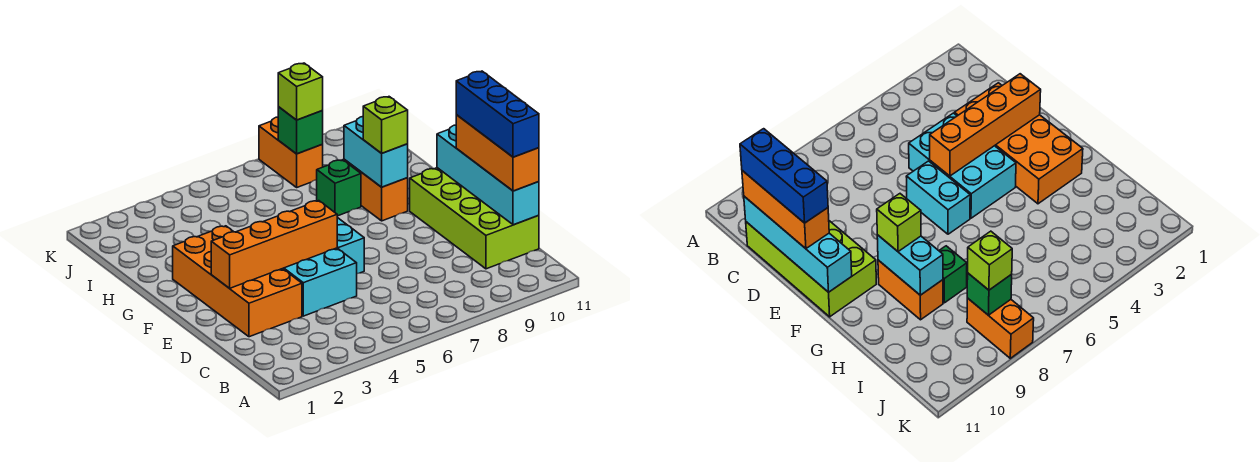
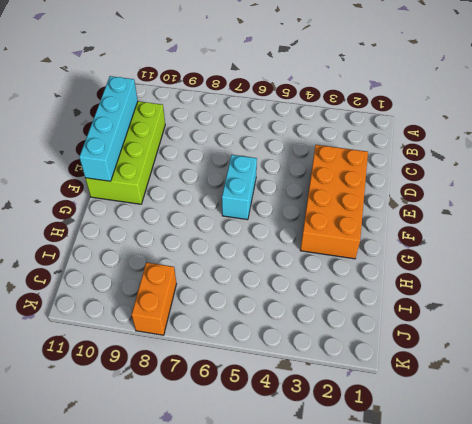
none -> cyan 2x3 brick [283,248,357,316]
none -> orange 1x2 brick [344,160,408,221]
none -> green 1x1 brick [317,160,361,216]

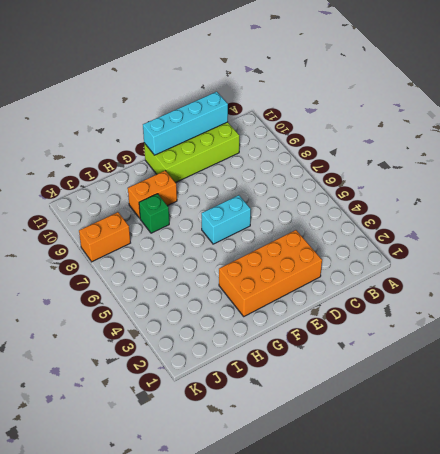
none -> cyan 2x3 brick [283,248,357,316]
none -> orange 1x4 brick [211,201,337,288]
none -> cyan 1x2 brick [344,117,408,187]

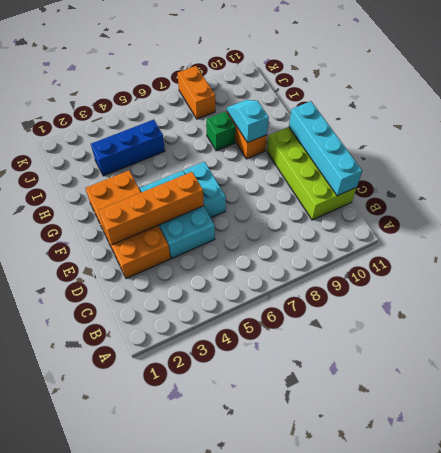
cyan 1x2 slope [227,100,269,143] -> cyan 1x2 brick [344,117,408,187]
blue 1x3 brick [91,120,165,176] -> blue 1x3 brick turned to [456,71,539,157]
none -> green 1x1 brick [278,107,323,154]
none -> orange 1x3 brick [456,115,539,191]
none -> lime 1x1 brick [363,97,408,153]

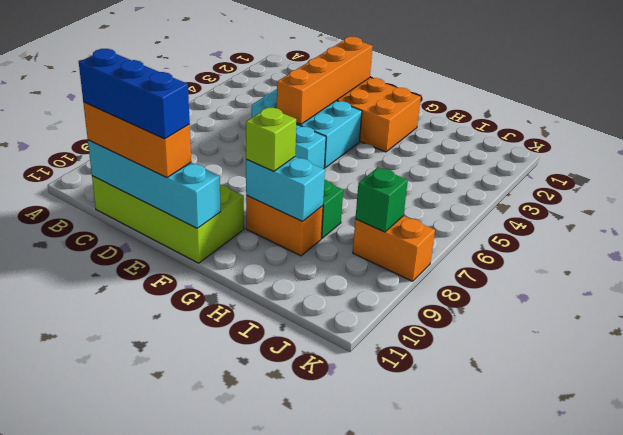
none -> lime 1x1 brick [278,63,323,120]

